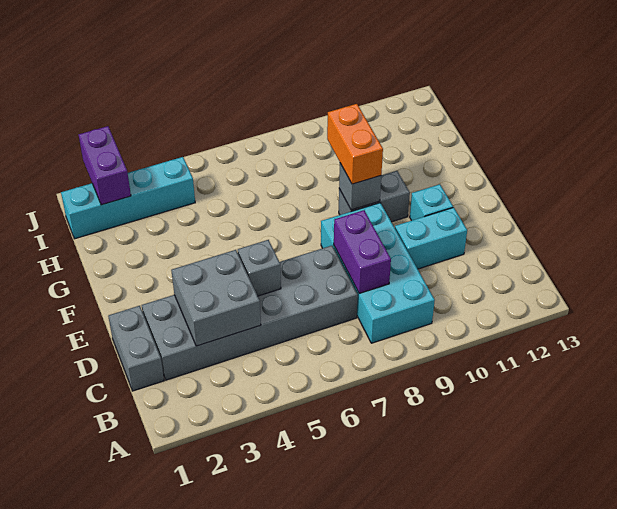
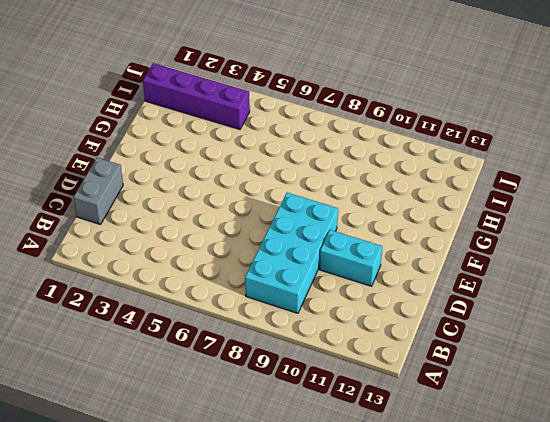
purple 1x4 brick [143,63,250,129] -> cyan 1x4 brick [61,157,195,239]
none -> grey 2x6 brick [142,246,358,380]
none -> cyan 1x1 brick [410,184,453,220]
none -> grey 1x2 brick [339,171,410,222]

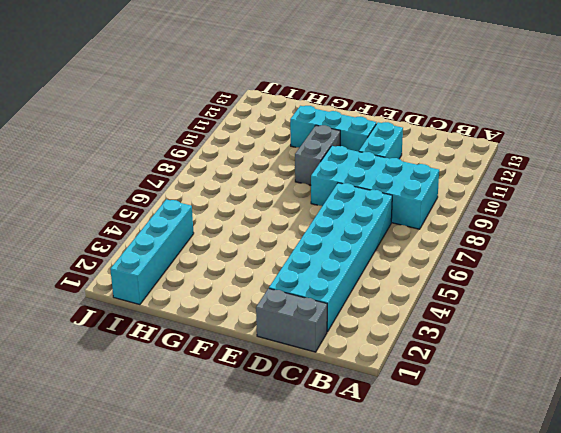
cyan 2x6 brick [269,183,392,332] -> grey 2x6 brick [142,246,358,380]
cyan 1x3 brick [290,106,376,152] -> cyan 1x1 brick [410,184,453,220]
none -> grey 2x2 brick [171,250,261,346]
none -> purple 1x2 brick [334,210,391,293]
none -> grey 1x1 brick [238,240,281,296]

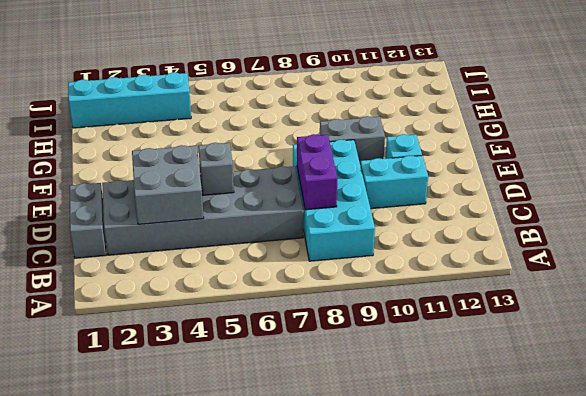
none -> grey 1x1 brick [339,163,381,210]
none -> purple 1x2 brick [79,126,131,205]
none -> orange 1x2 brick [327,104,383,184]

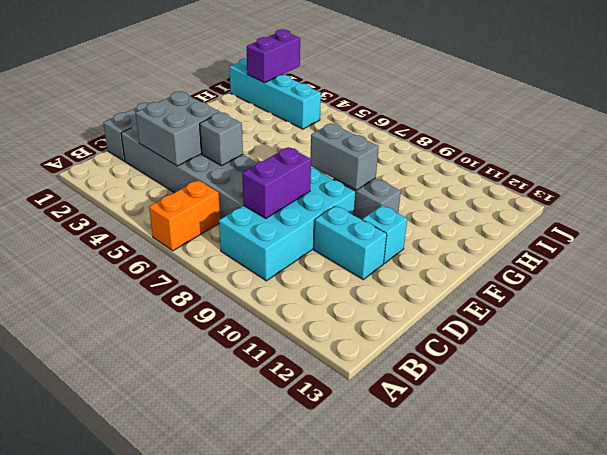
orange 1x2 brick [149,180,220,251] -> orange 1x2 brick moved to [327,104,383,184]
grey 1x2 brick [310,124,379,190] -> grey 1x1 brick [339,163,381,210]

